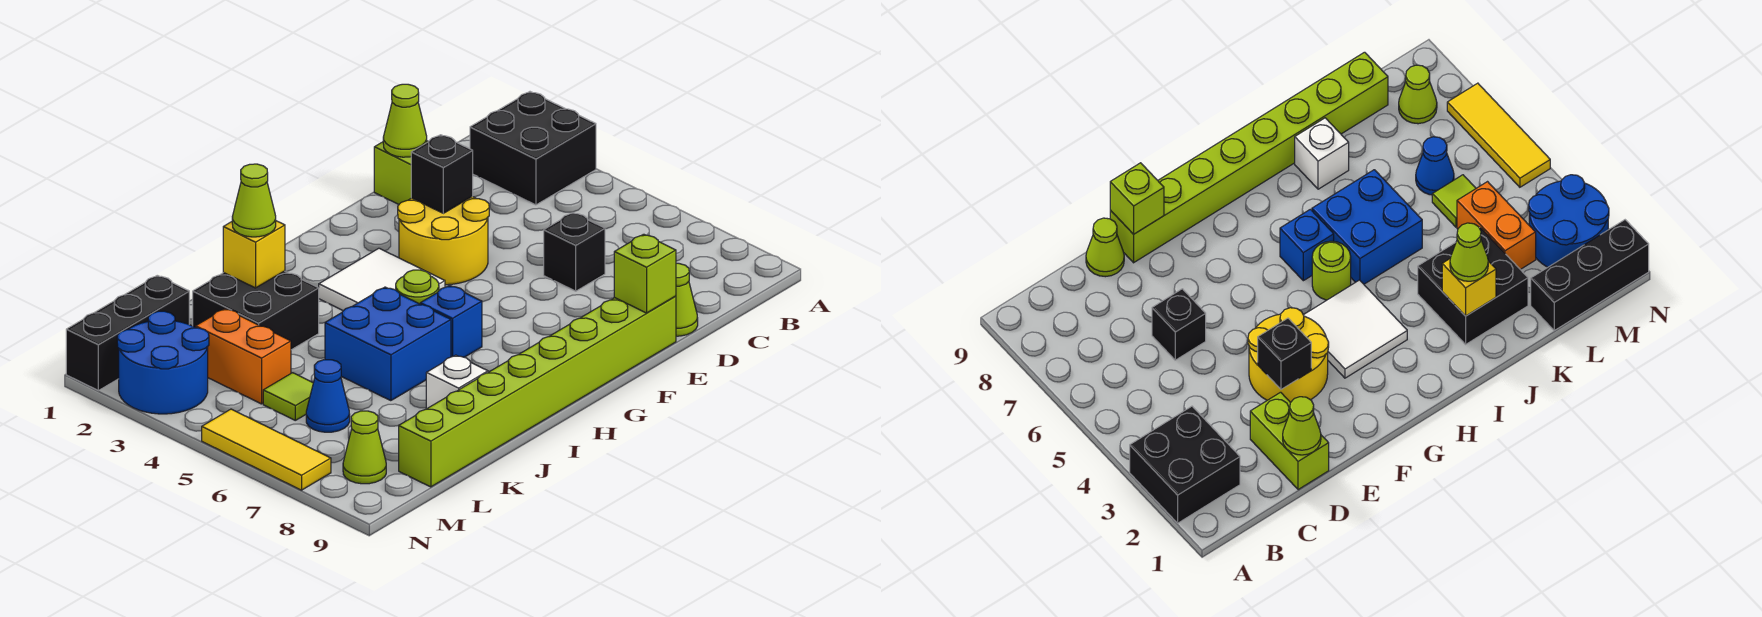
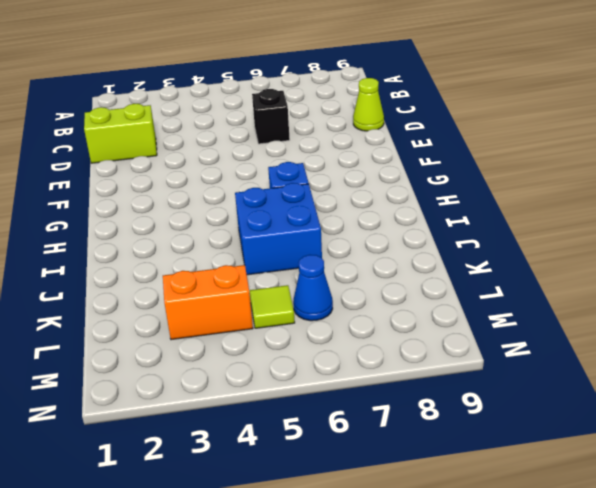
none -> black 2x2 brick [470,92,596,205]
none -> yellow 2x2 round brick [398,197,489,285]
none -> lime 1x8 brick [399,296,676,487]

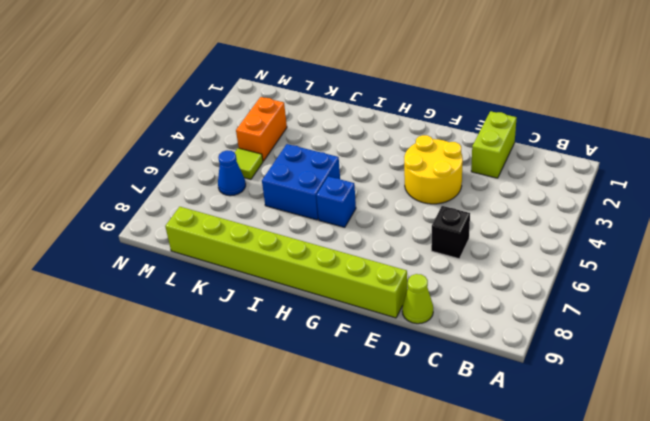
none -> black 2x2 brick [470,92,596,205]
none -> white 2x2 tile [319,248,445,311]
none -> lime 1x1 round brick [396,270,439,304]

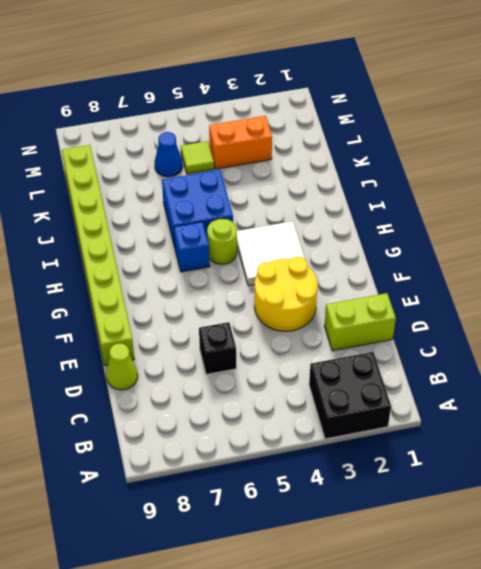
none -> black 2x2 brick [193,271,319,350]
none -> white 1x1 brick [426,355,488,409]
none -> black 1x3 brick [66,275,189,391]

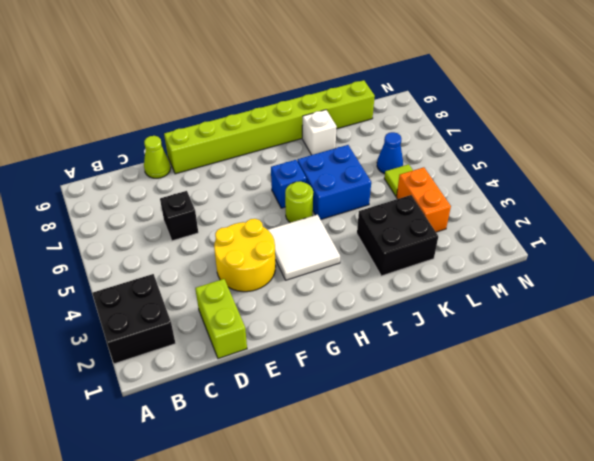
none -> black 1x3 brick [66,275,189,391]
none -> blue 2x2 round brick [117,311,209,414]
none -> lime 1x1 cone [343,411,386,484]

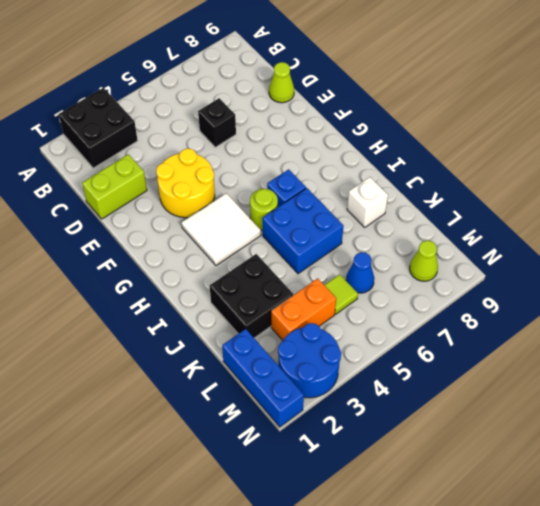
blue 1x3 brick [222,329,304,427] -> black 1x3 brick [66,275,189,391]
none -> lime 1x8 brick [399,296,676,487]
none -> yellow 1x3 tile [202,409,331,490]
none -> lime 1x1 cone [383,84,427,157]

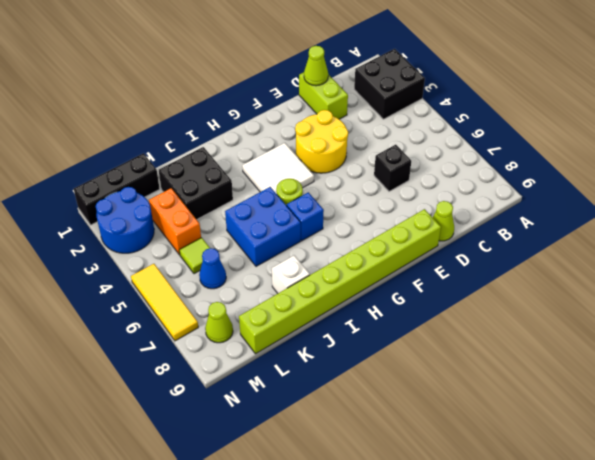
none -> black 1x1 brick [411,135,473,213]
none -> lime 1x1 brick [614,234,676,313]
none -> yellow 1x1 brick [223,221,285,288]

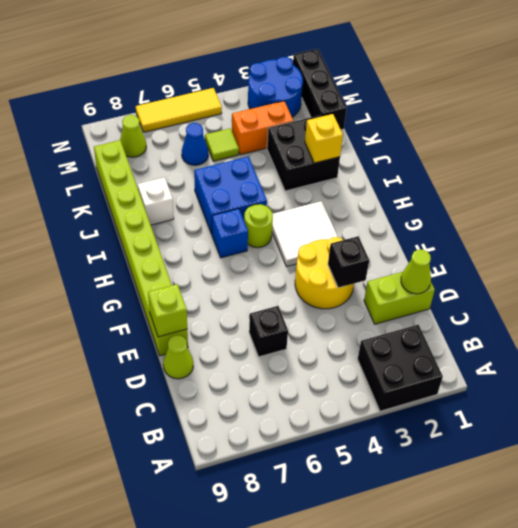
none -> lime 1x1 cone [232,164,276,237]

